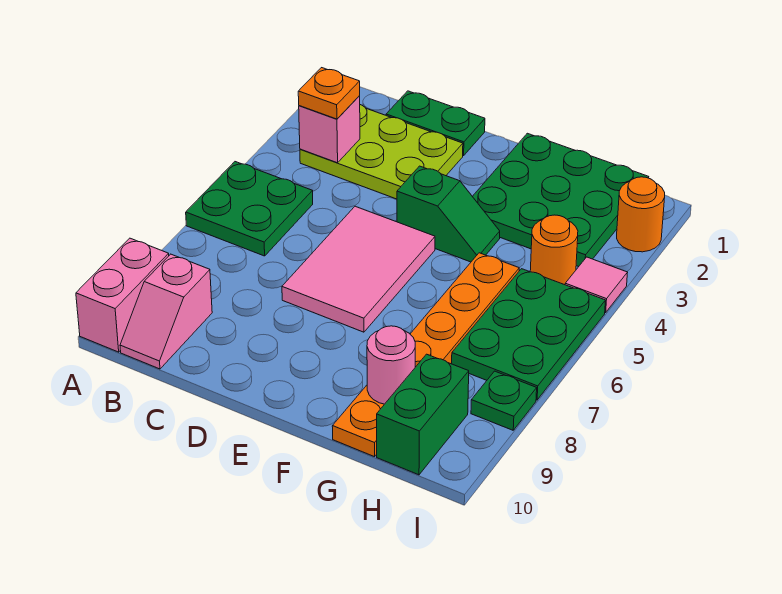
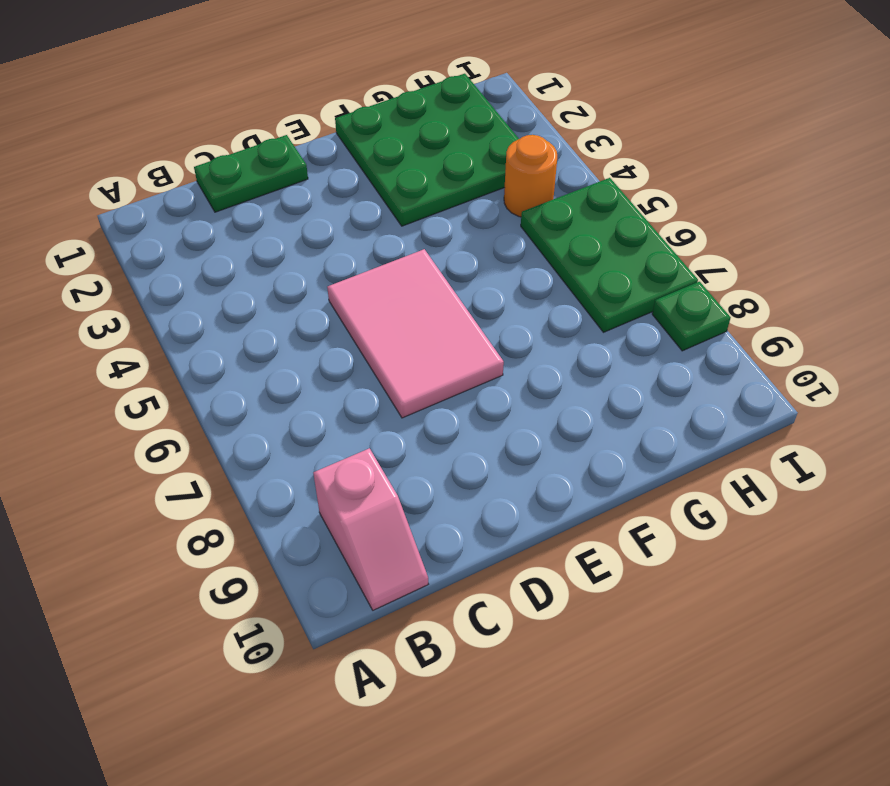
none -> green 2x2 plate [186,162,313,256]
none -> pink 1x2 brick [76,238,169,352]
none -> lime 2x3 plate [300,105,463,199]

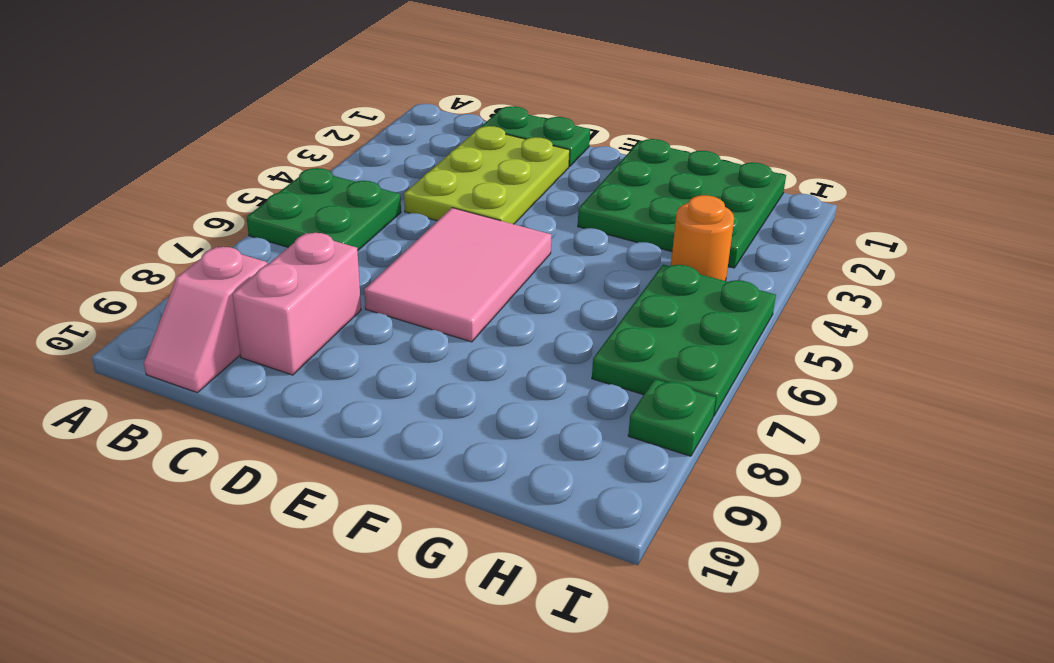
lime 2x3 plate [404,126,570,224] -> lime 2x3 plate turned to [300,105,463,199]
pink 1x2 brick [232,233,361,375] -> pink 1x2 brick moved to [76,238,169,352]
none -> green 1x2 slope [397,166,500,262]
none -> orange 1x6 plate [332,253,519,457]
none -> green 1x2 brick [377,354,469,475]

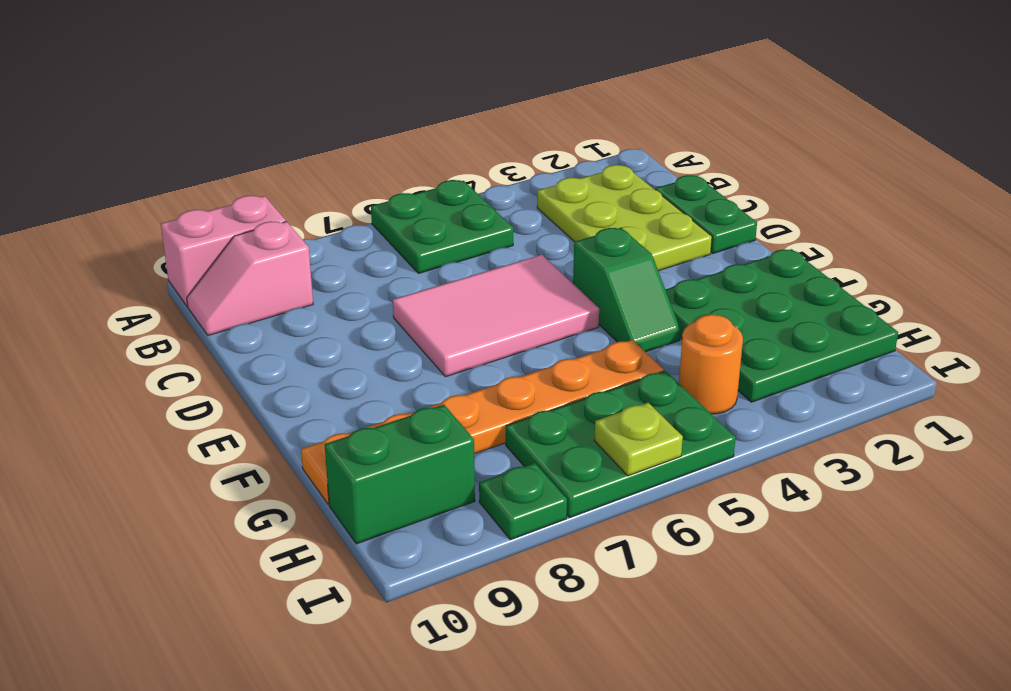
lime 1x1 plate [594,403,683,476] -> none
none -> orange 1x1 round brick [617,177,665,252]
none -> pink 1x1 tile [565,257,628,313]
none -> pink 1x1 brick [299,96,360,163]

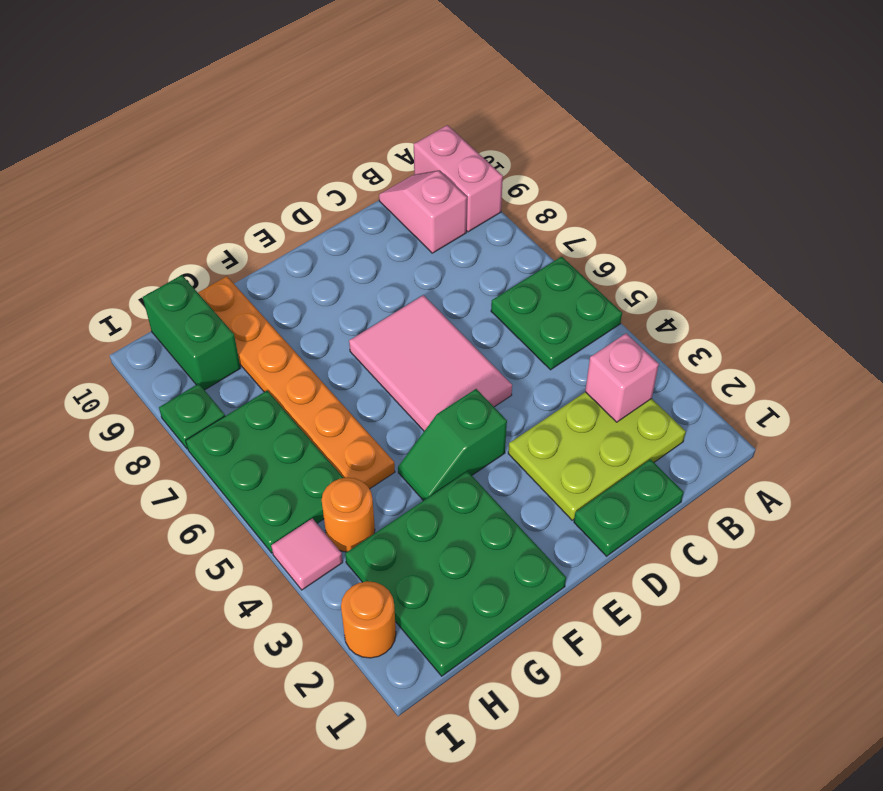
none -> pink 1x1 round brick [367,326,415,404]
none -> orange 1x1 plate [298,68,360,119]

